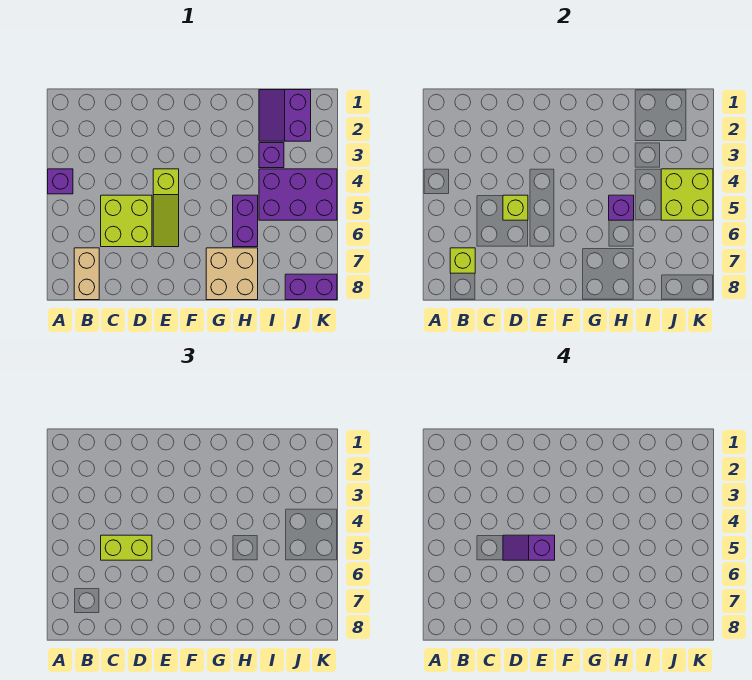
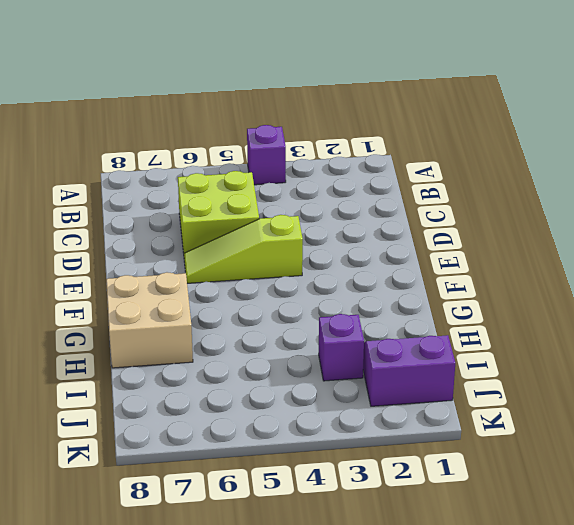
none -> tan 1x2 brick [74,248,99,300]
none -> purple 1x2 brick [233,195,258,247]
none -> purple 2x3 brick [259,169,337,220]

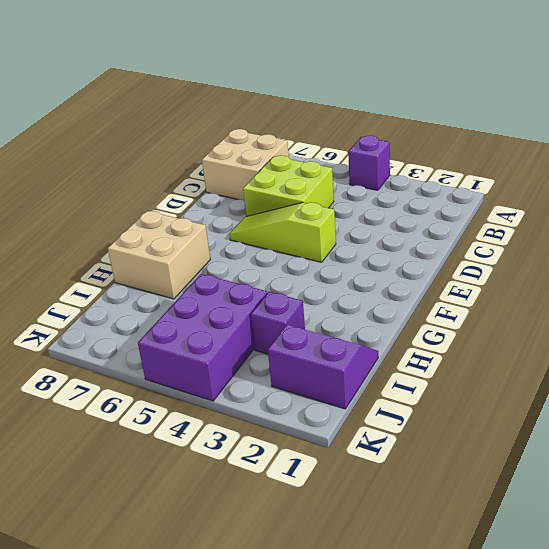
tan 2x2 brick [202,129,289,200] -> tan 1x2 brick [74,248,99,300]
none -> purple 1x2 brick [233,195,258,247]
none -> purple 1x2 brick [285,274,337,300]
none -> lime 1x1 brick [450,248,475,273]

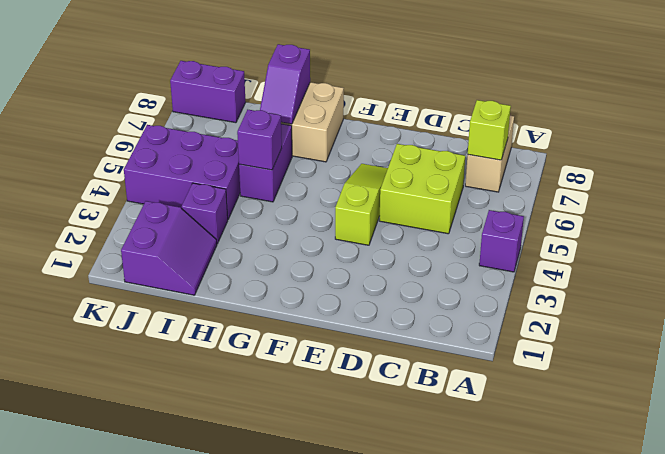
purple 1x2 slope [260,44,310,124] -> purple 1x2 slope turned to [503,535,555,560]
none -> lime 1x1 brick [503,195,528,220]
none -> lime 2x2 brick [661,169,713,220]
none -> lime 1x2 brick [101,535,152,560]

